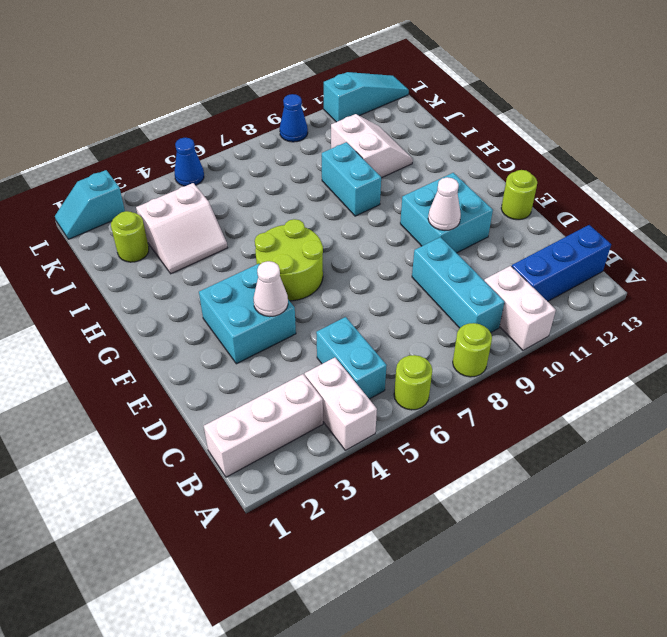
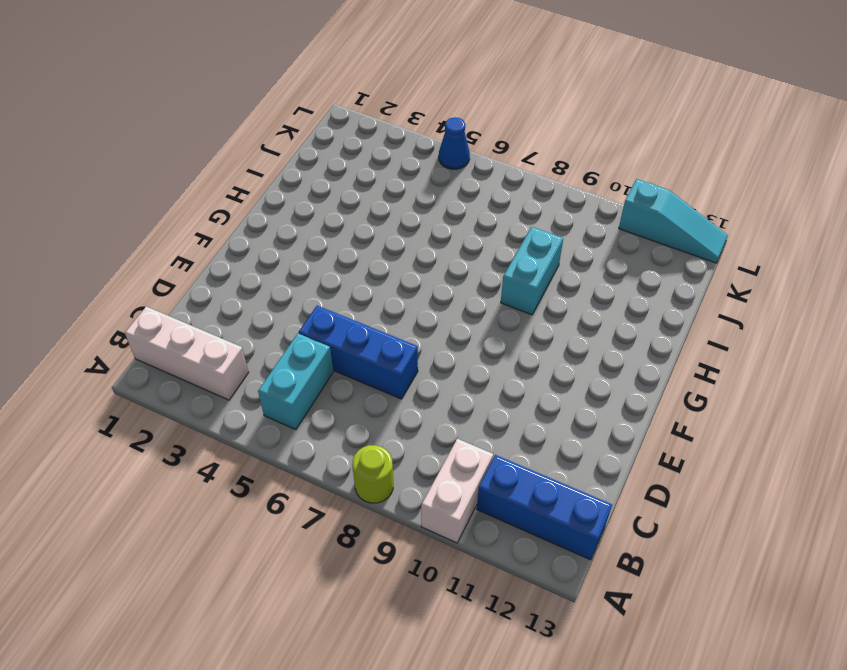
blue 1x3 brick [299,306,418,399] -> none
none -> white 1x2 brick [305,358,377,450]
none -> lime 1x1 round brick [394,355,432,410]
none -> cyan 1x3 brick [412,237,504,333]

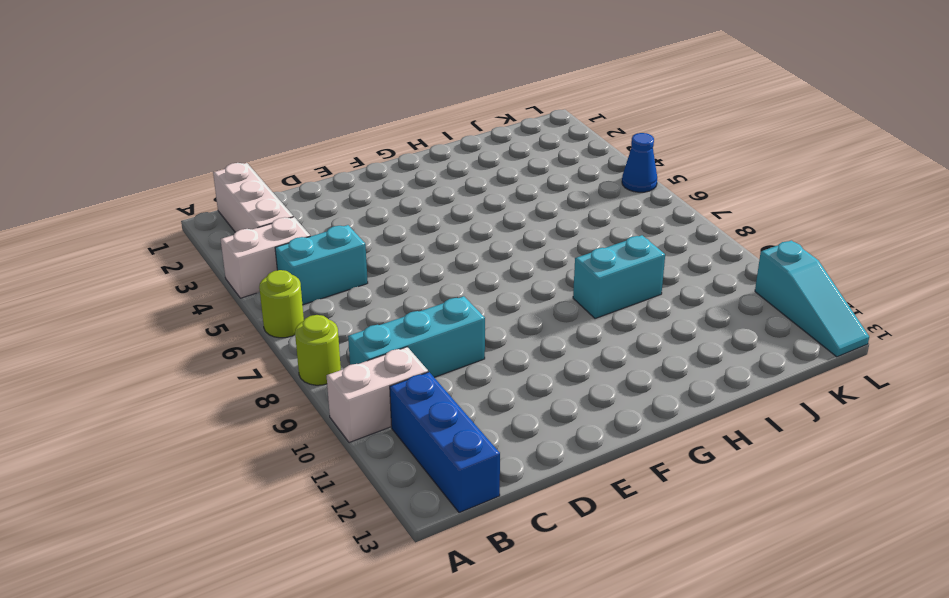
none -> cyan 2x2 brick [199,264,296,364]
none -> cyan 2x2 brick [400,173,493,253]
none -> lime 1x1 round brick [501,170,537,220]

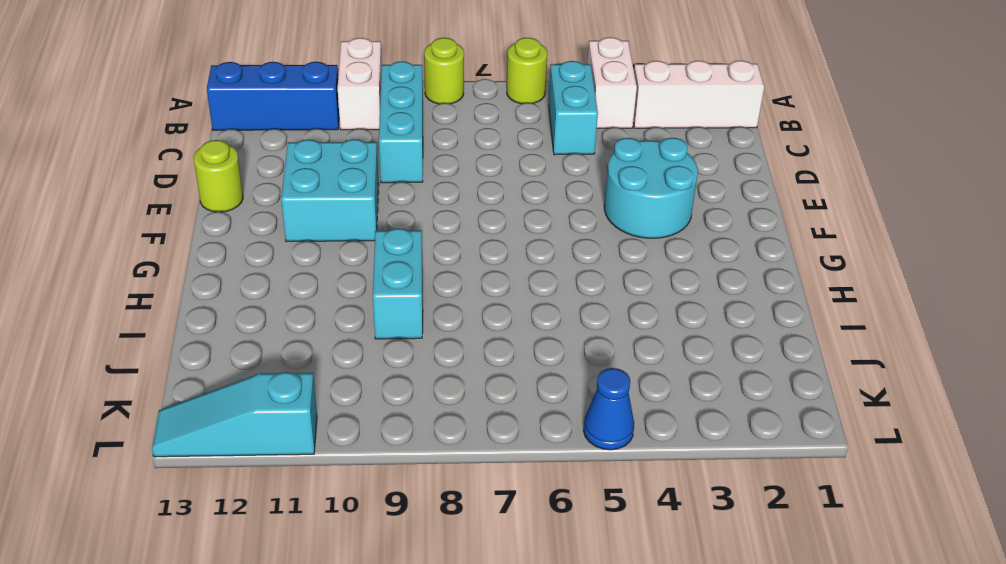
cyan 2x2 round brick [604,138,698,238] -> cyan 2x2 brick [199,264,296,364]
none -> lime 2x2 round brick [255,219,323,301]
none -> white 2x2 slope [136,183,227,274]
none -> white 2x2 slope [331,114,413,178]

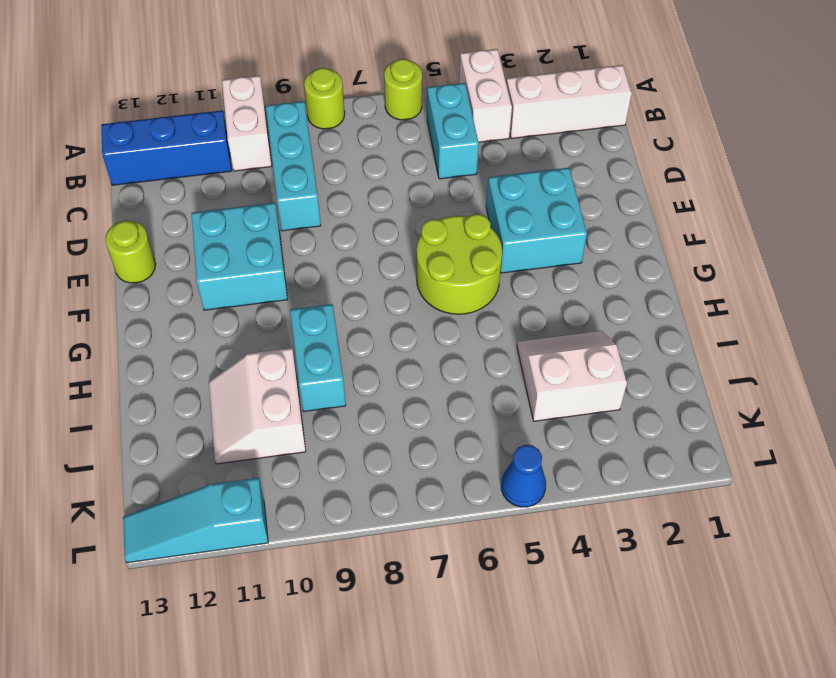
none -> lime 1x1 round brick [111,211,149,262]
none -> cyan 1x2 slope [55,170,125,239]
none -> blue 1x1 cone [280,94,308,142]

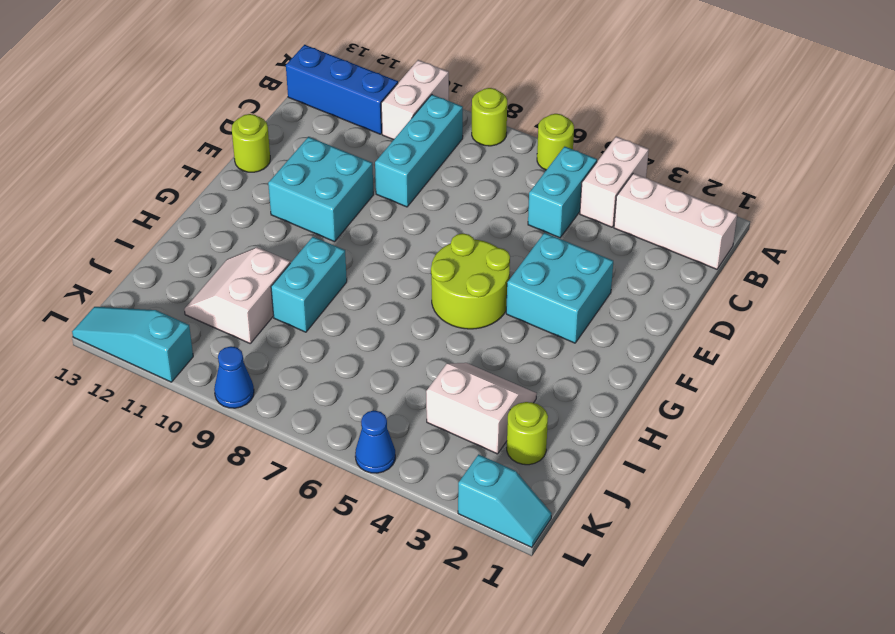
none -> white 1x1 cone [254,261,288,317]
none -> white 1x1 cone [428,177,461,231]

